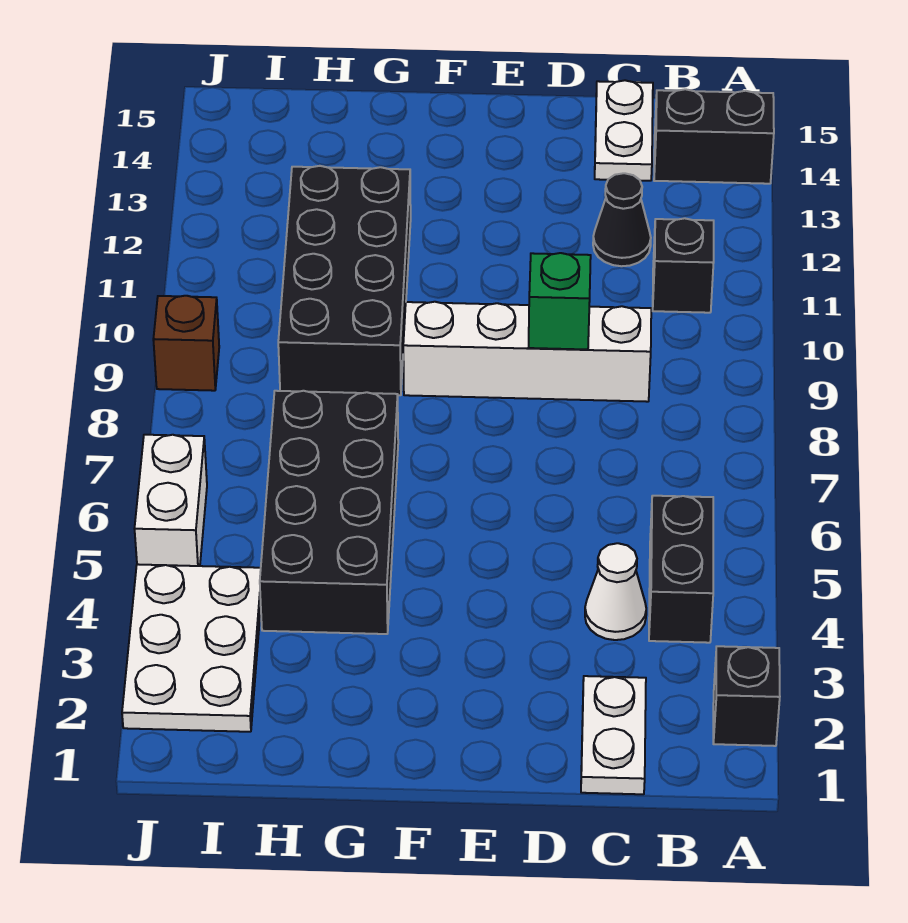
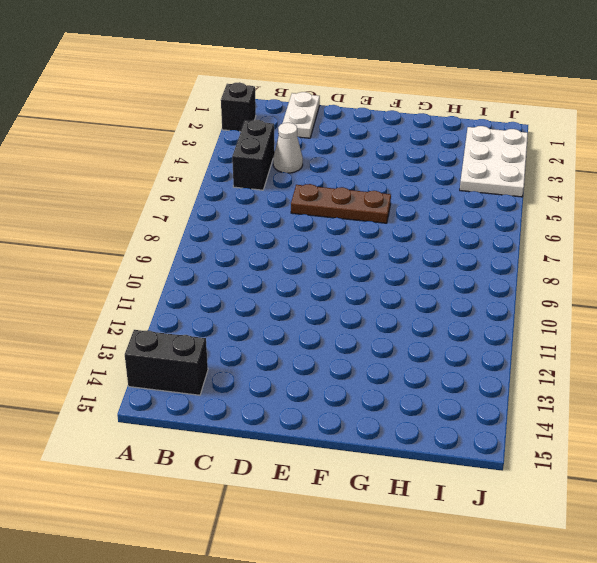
brown 1x3 plate [291,184,391,223] -> none
none -> black 1x1 brick [653,218,714,313]
none -> white 1x4 brick [403,302,651,402]
none -> black 1x1 cone [593,173,651,266]

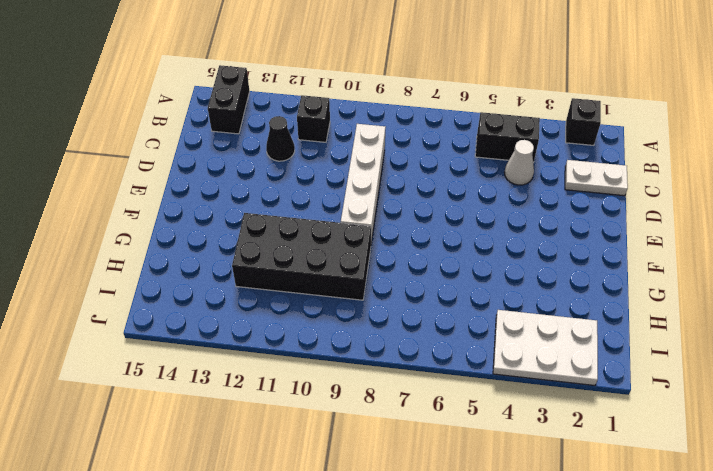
none -> white 1x2 plate [595,80,653,181]
none -> black 2x4 brick [260,391,398,634]
none -> white 1x2 brick [135,435,207,566]

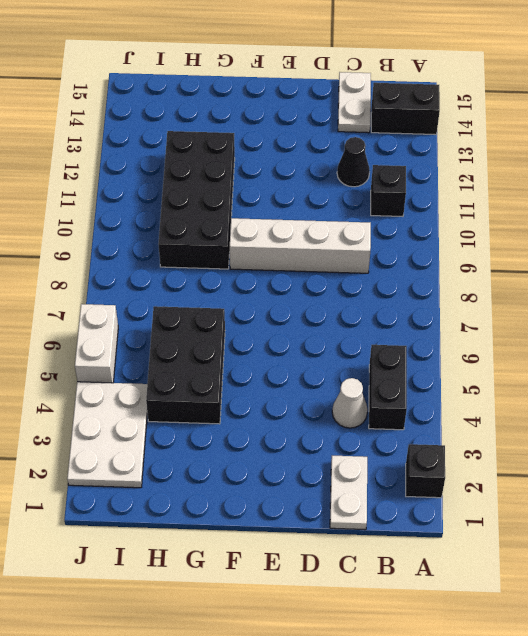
black 2x3 brick [146,306,225,424] -> black 2x4 brick [260,391,398,634]
none -> brown 1x1 brick [153,296,219,391]
none -> green 1x1 brick [529,253,591,350]

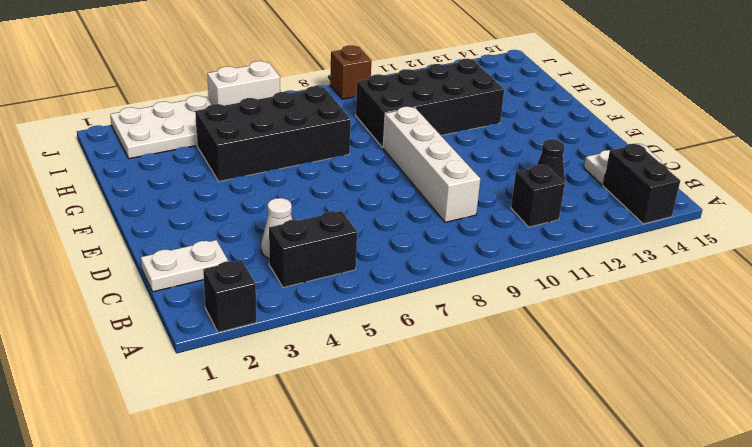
none -> green 1x1 brick [529,253,591,350]

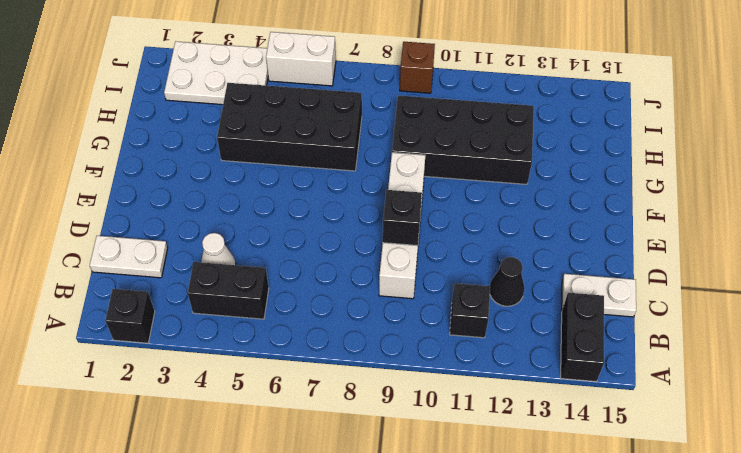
black 1x1 brick [383,190,422,246] -> green 1x1 brick [529,253,591,350]

